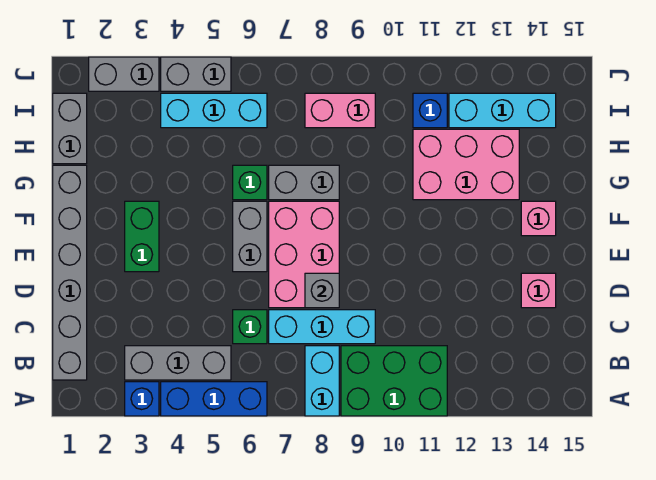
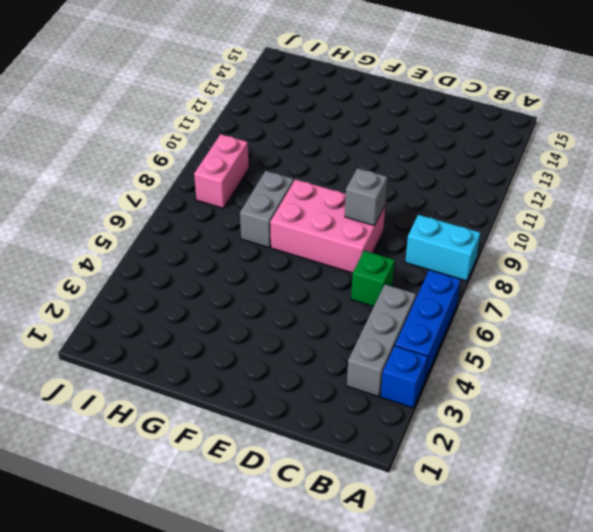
none -> green 2x3 brick [341,346,447,416]
none -> grey 1x6 brick [53,165,87,380]
none -> cyan 1x3 brick [269,310,375,344]

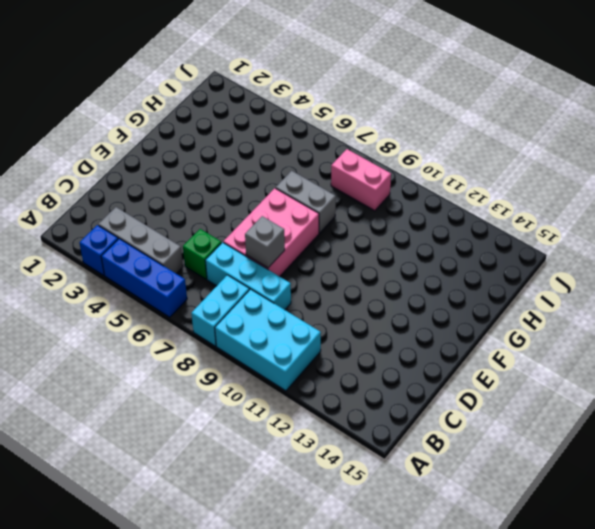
cyan 2x3 brick [215,289,321,391] -> green 2x3 brick [341,346,447,416]
none -> grey 1x6 brick [53,165,87,380]
none -> pink 1x1 brick [521,273,556,308]
none -> green 1x2 brick [125,201,159,272]

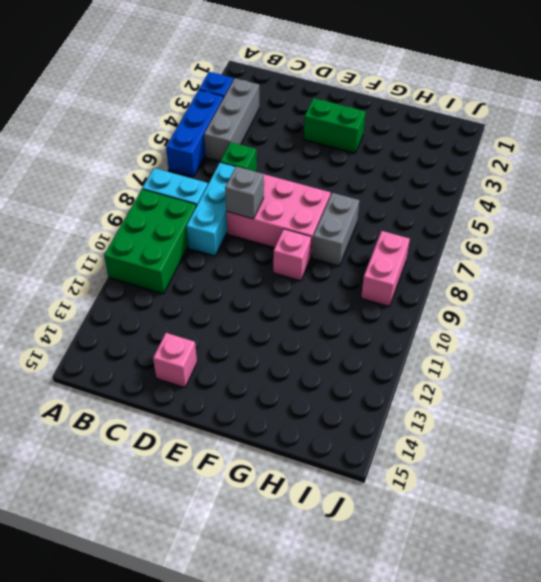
pink 1x1 brick [273,229,311,281] -> pink 1x1 brick moved to [521,201,556,236]
none -> grey 1x6 brick [53,165,87,380]
none -> grey 1x2 brick [233,201,267,272]
none -> green 1x1 brick [233,165,267,200]

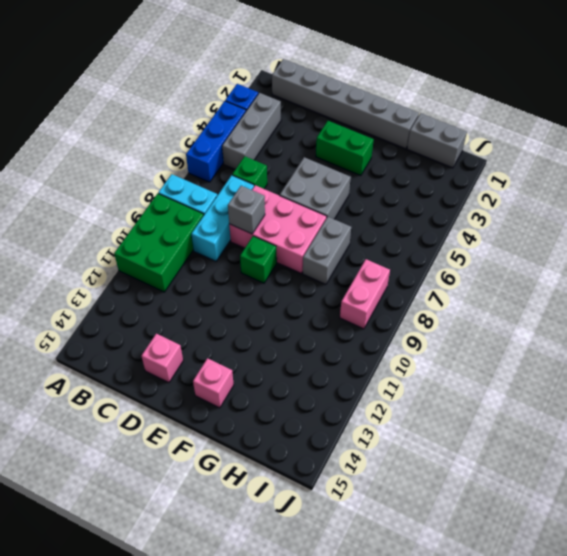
grey 2x2 brick [280,157,351,219] -> grey 1x2 brick [233,201,267,272]
green 1x1 brick [240,236,277,283] -> green 1x1 brick moved to [233,165,267,200]
none -> pink 2x3 brick [413,129,519,200]
none -> cyan 1x3 brick [161,93,267,128]
none -> blue 1x1 brick [413,93,447,128]

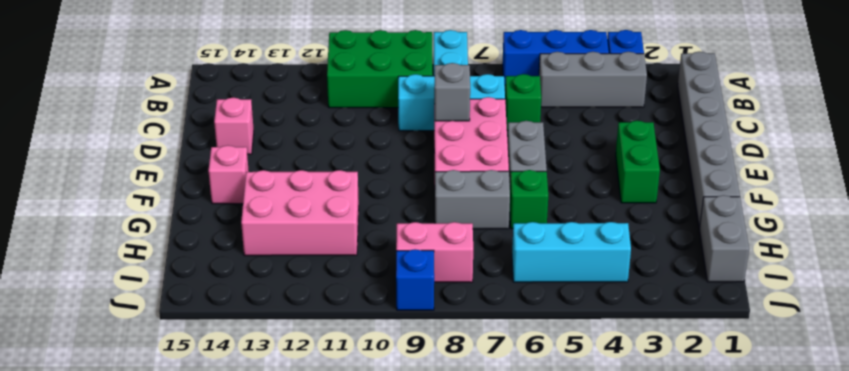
blue 1x1 brick [396,249,434,310] -> blue 1x1 brick moved to [413,93,447,128]
none -> cyan 1x3 brick [449,93,556,128]
none -> grey 1x2 brick [89,57,159,91]
none -> grey 1x2 brick [161,57,231,91]

